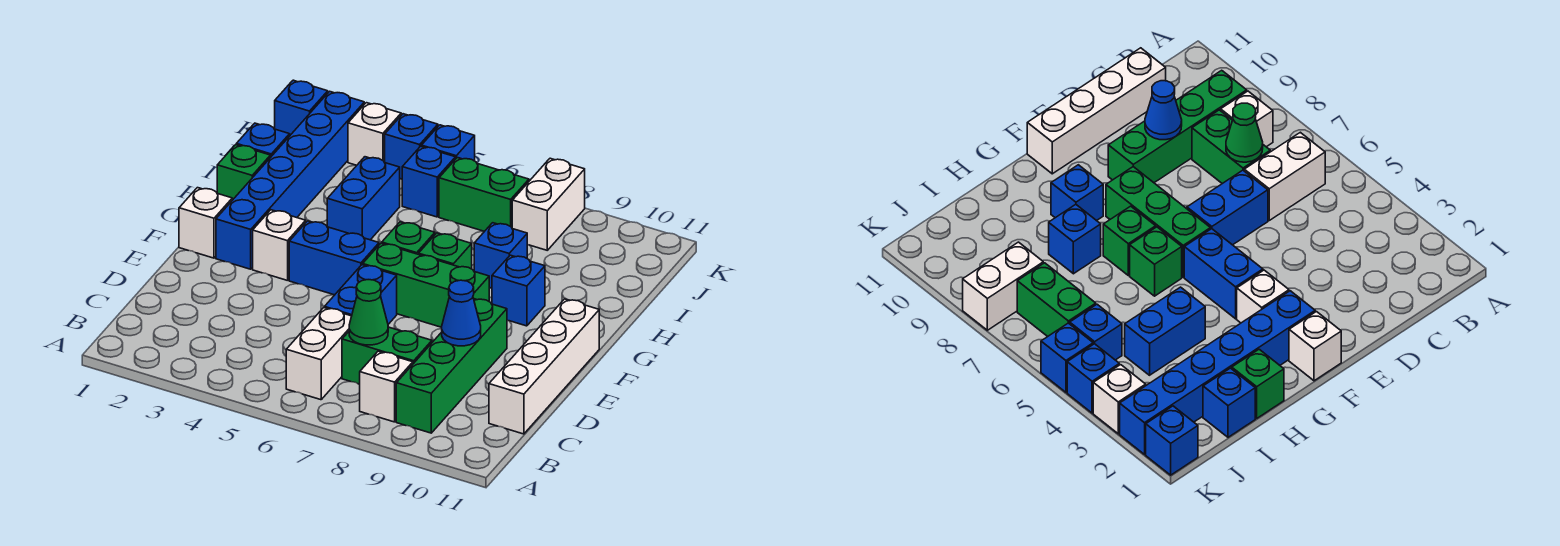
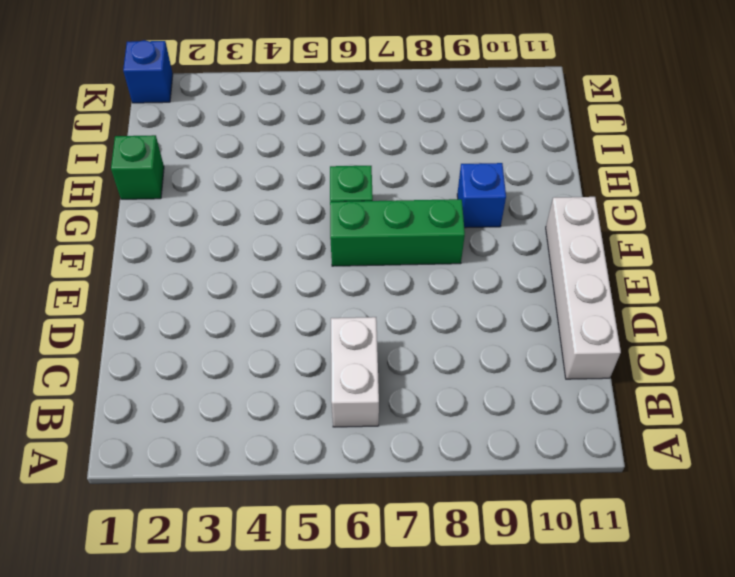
none -> white 1x1 brick [359,351,413,422]
none -> green 1x4 brick [396,299,507,433]
none -> green 1x2 brick [342,327,432,384]

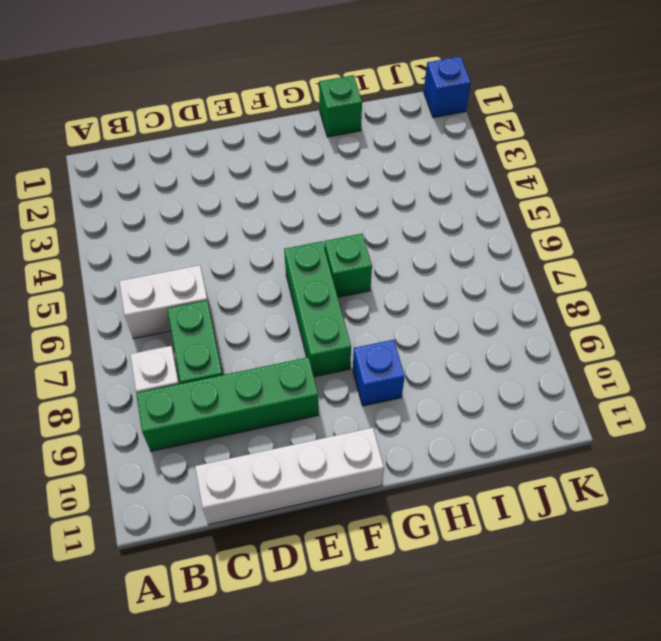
none -> blue 1x2 brick [325,265,397,324]
none -> white 1x1 brick [179,188,232,258]
none -> blue 1x6 brick [216,91,364,269]

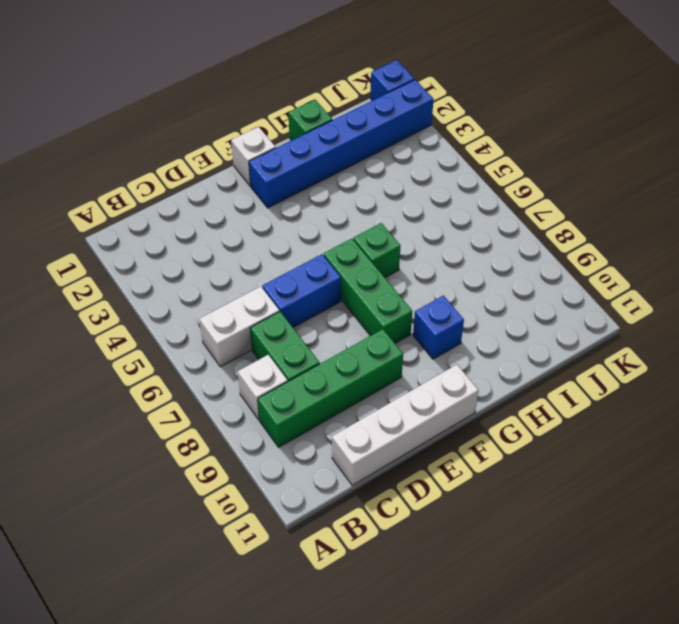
none -> white 1x1 brick [253,210,306,281]
none -> blue 1x2 brick [289,221,379,295]
none -> green 1x1 brick [419,233,472,269]

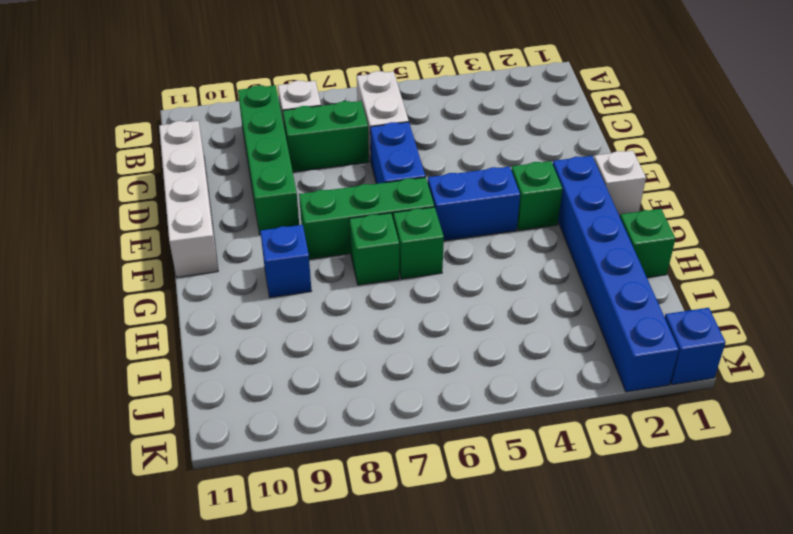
green 1x1 brick [511,161,562,230] -> white 1x1 brick [253,210,306,281]
none -> blue 1x2 brick [327,157,400,240]
none -> blue 1x1 brick [474,223,527,288]
none -> blue 1x1 brick [236,123,290,158]

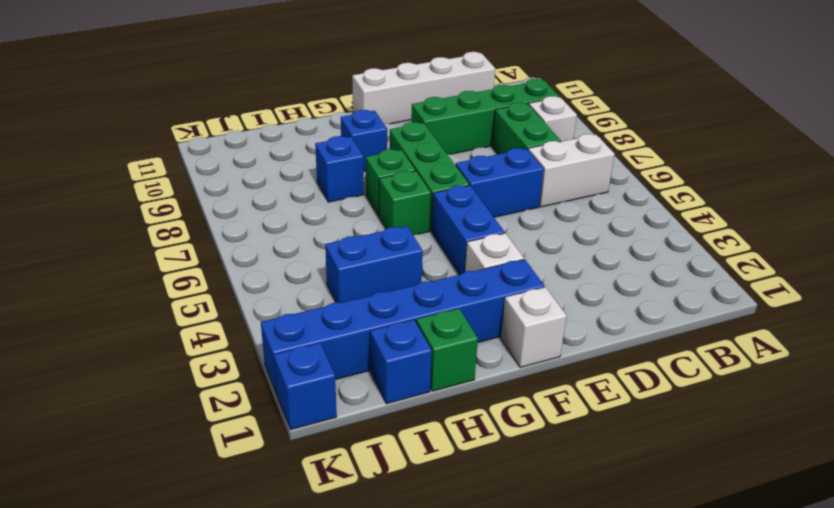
none -> blue 1x1 brick [402,146,455,217]
none -> green 1x2 brick [439,157,529,231]
none -> white 1x2 brick [512,158,585,250]

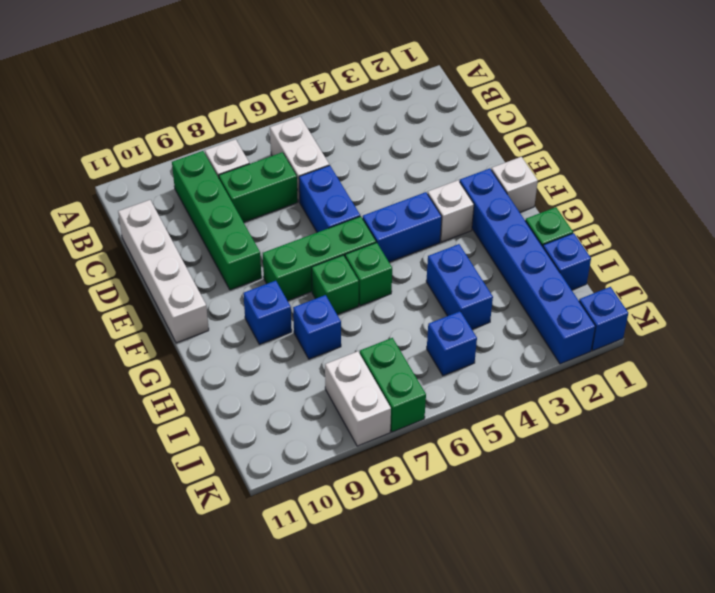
green 1x2 brick [360,338,426,432] -> green 1x2 brick turned to [439,157,529,231]
none -> white 1x1 brick [348,103,401,165]
none -> blue 1x1 brick [385,114,438,179]
none -> blue 1x1 brick [421,125,475,161]

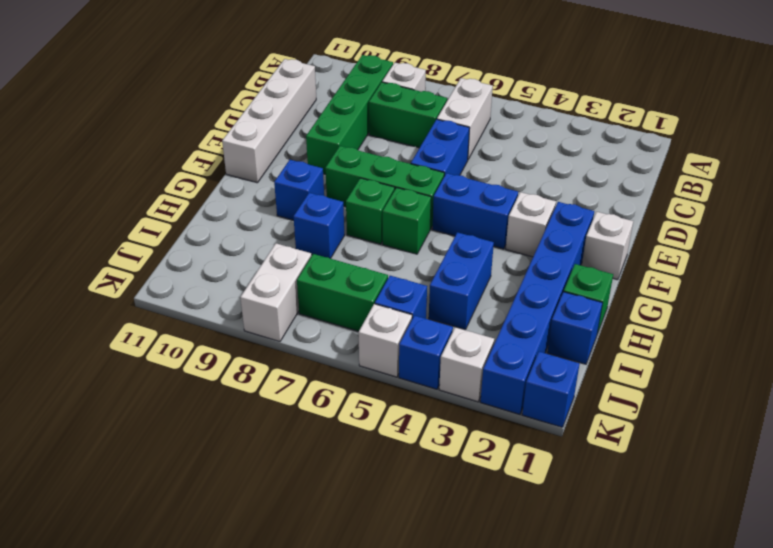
white 1x1 brick [358,304,412,377] -> blue 1x1 brick [421,125,475,161]
none -> green 1x1 cone [349,280,388,345]
none -> blue 1x1 cone [442,280,481,346]

